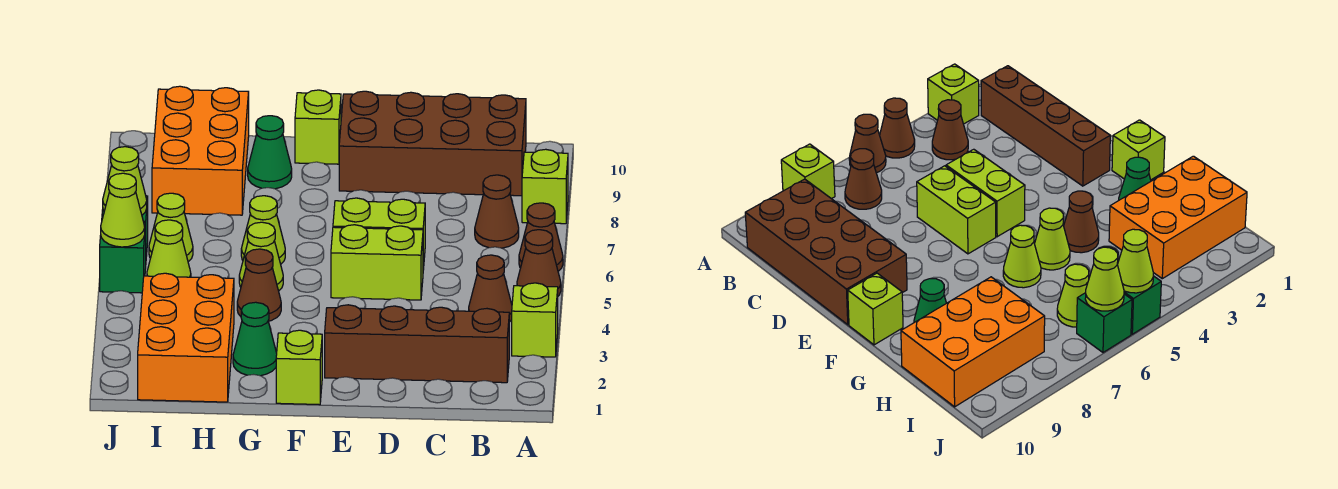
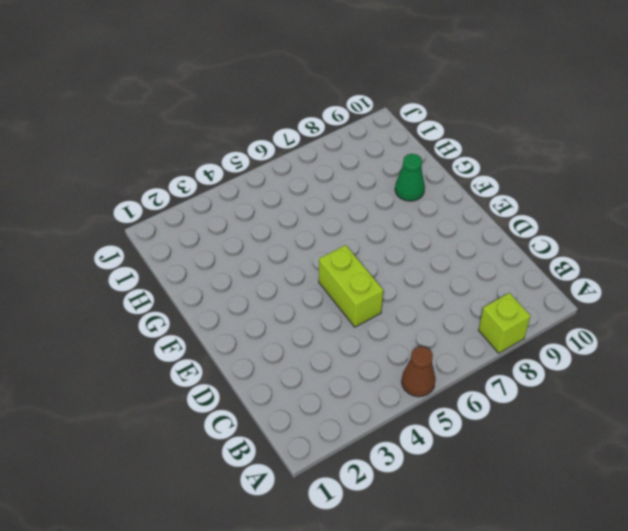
none -> lime 1x1 brick [512,283,558,357]
none -> brown 1x1 cone [519,203,563,271]
none -> brown 1x4 brick [325,305,509,383]

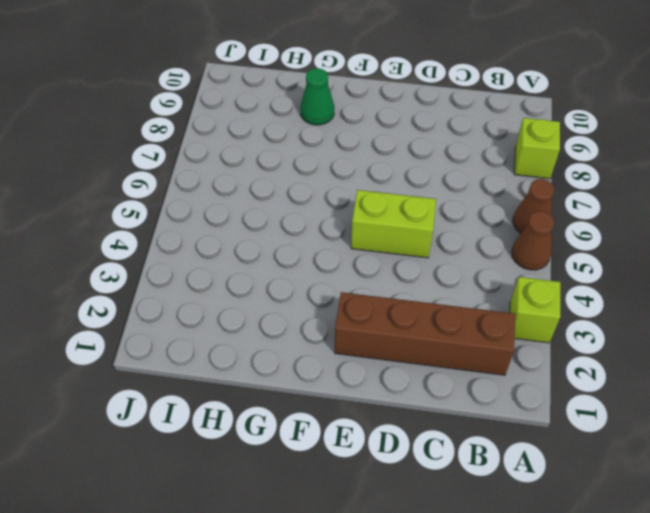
none -> brown 1x1 cone [469,255,512,322]
none -> brown 1x1 cone [475,175,519,248]
none -> brown 2x4 brick [339,91,526,196]

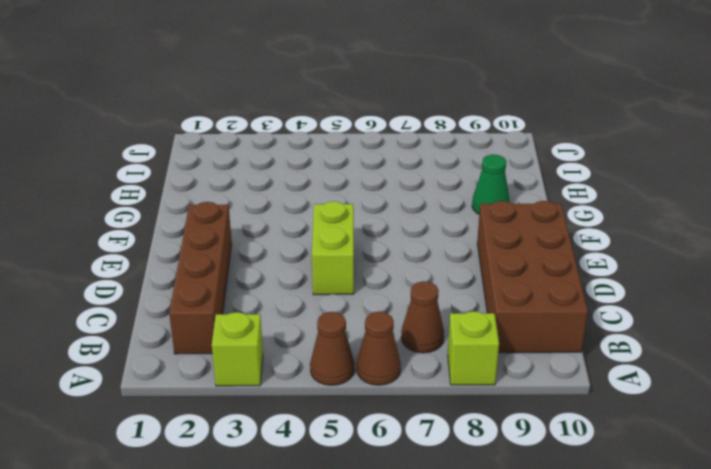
none -> brown 1x1 cone [469,255,512,322]
none -> lime 1x2 brick [333,198,425,270]
none -> lime 1x1 brick [276,330,322,405]

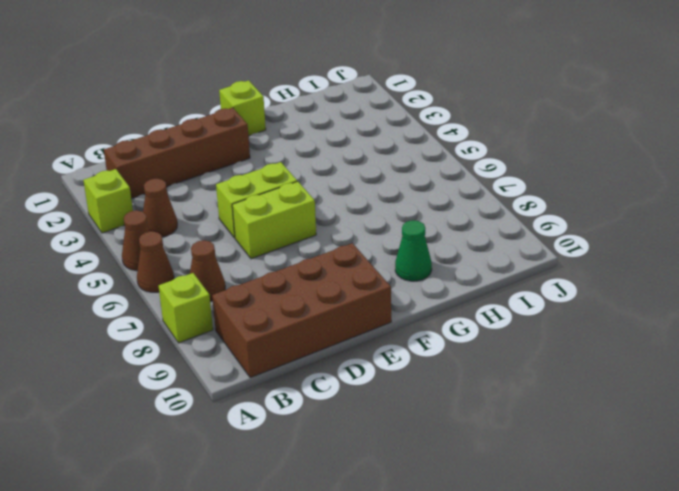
none -> lime 1x1 brick [295,90,341,164]
none -> green 1x1 cone [233,302,277,376]
none -> brown 1x1 cone [237,249,281,321]

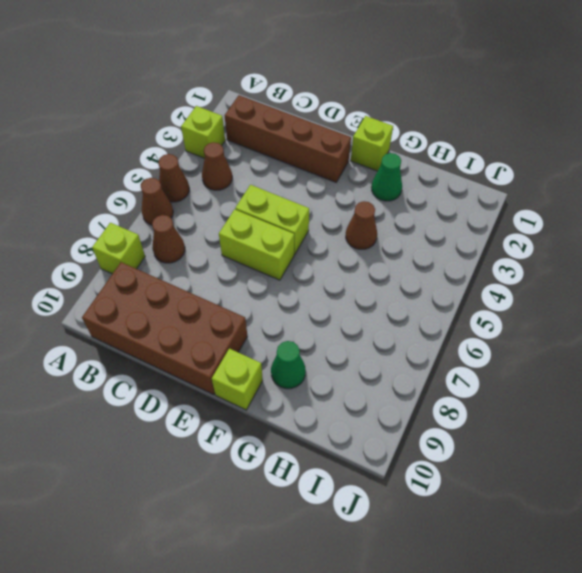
none -> lime 1x1 cone [239,222,283,291]
none -> lime 1x1 cone [241,196,285,264]
none -> orange 2x3 brick [138,273,234,402]

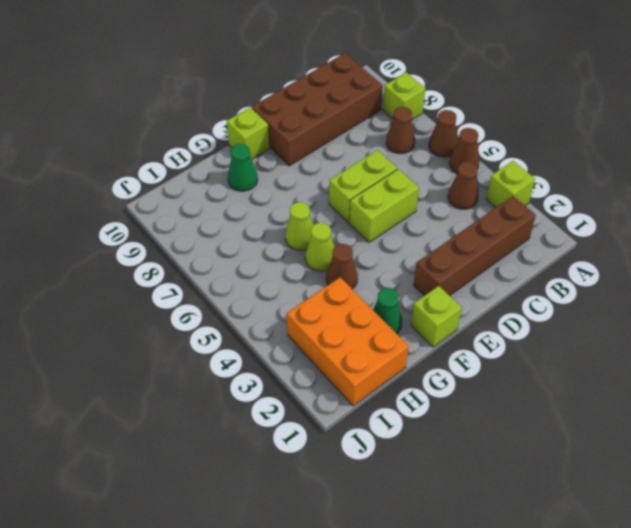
none -> orange 2x3 brick [152,86,249,215]
none -> lime 1x1 cone [147,220,191,277]
none -> lime 1x1 cone [149,193,193,262]

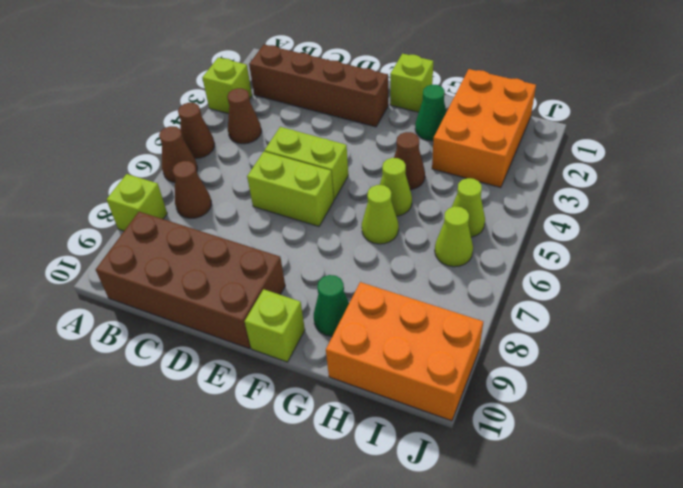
orange 2x3 brick [326,282,483,421] -> orange 2x3 brick turned to [152,86,249,215]
none -> green 1x1 brick [100,223,146,293]
none -> green 1x1 brick [1077,293,1132,352]
none -> lime 1x1 cone [101,173,145,247]

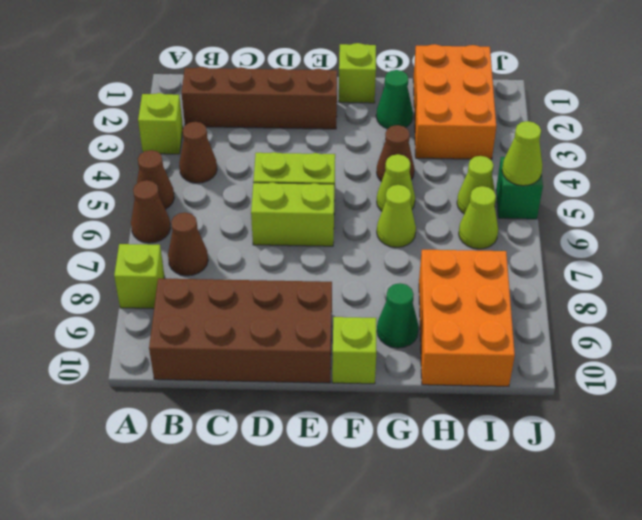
none -> green 1x1 brick [1077,293,1132,352]
none -> lime 1x1 cone [103,147,147,215]

